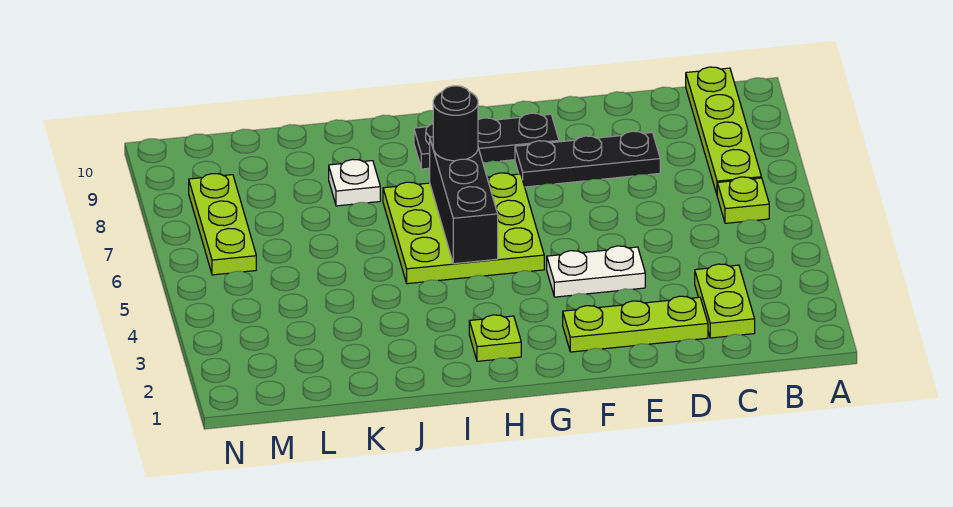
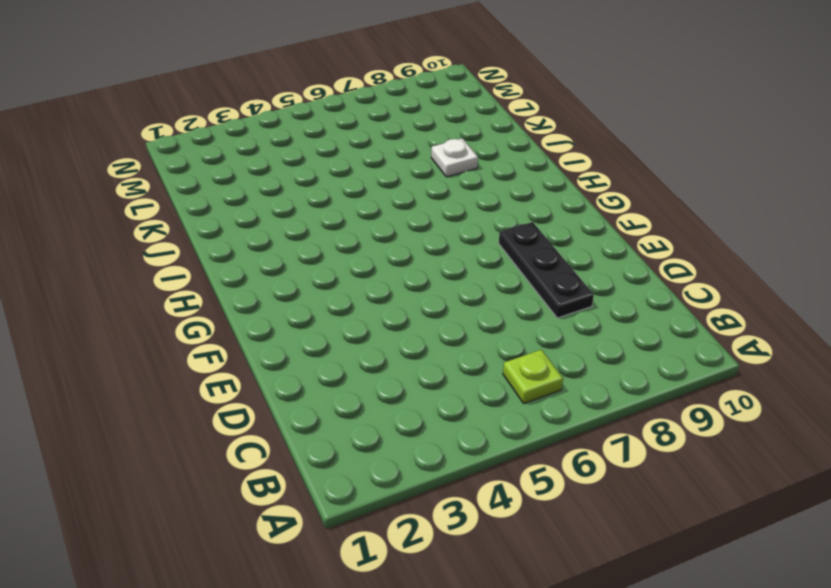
none -> lime 1x4 plate [686,67,761,194]
none -> lime 1x2 plate [695,264,755,338]
none -> lime 1x3 plate [563,296,708,352]

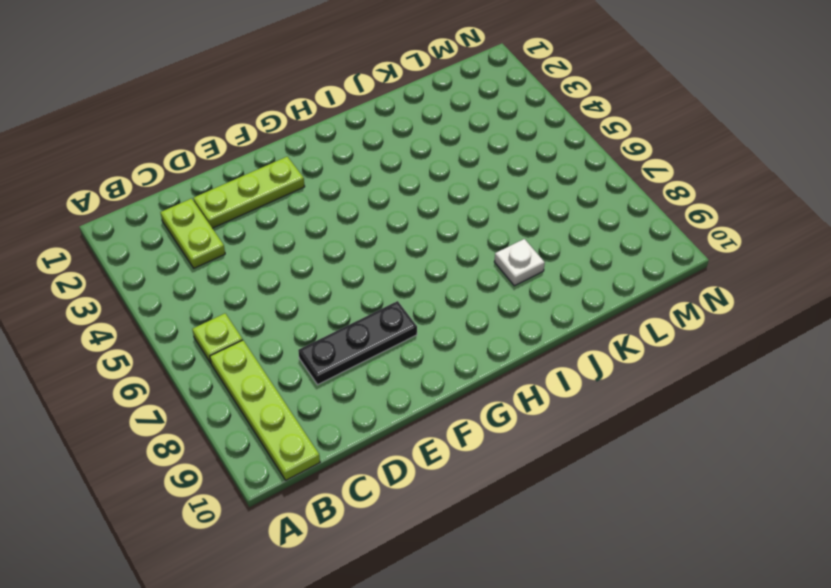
none -> white 1x2 plate [547,246,645,297]
none -> black 1x3 plate [414,113,559,169]
none -> lime 3x3 plate [383,173,544,284]

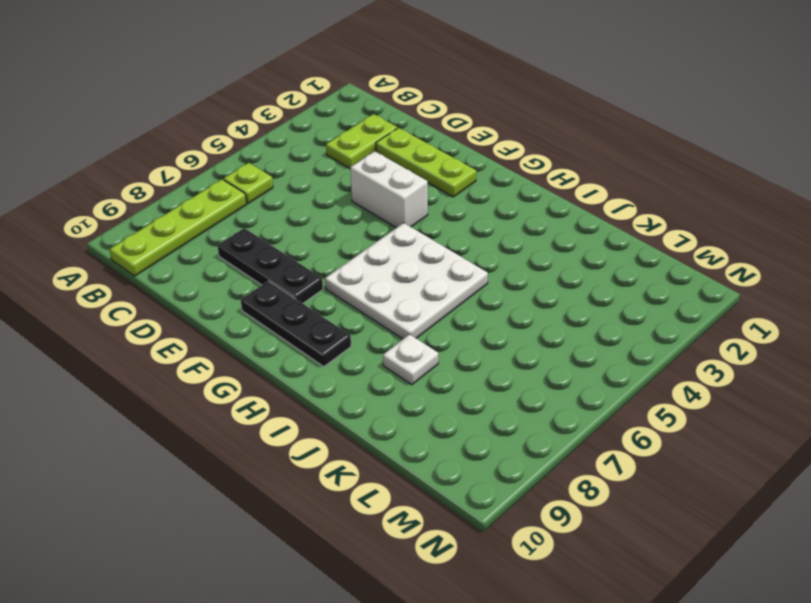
white 1x2 brick [350,151,428,228] -> white 1x2 plate [547,246,645,297]
white 3x3 plate [325,223,488,339] -> lime 3x3 plate [383,173,544,284]
none -> lime 1x1 plate [469,315,521,361]
none -> lime 1x3 plate [189,174,256,275]
none -> black 1x3 brick [430,137,498,264]

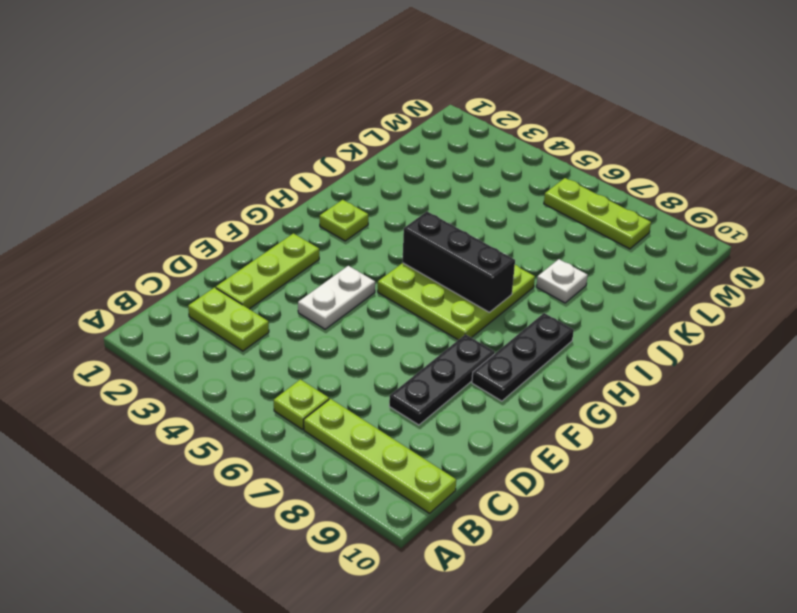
none -> black 1x1 round brick [433,86,478,161]

